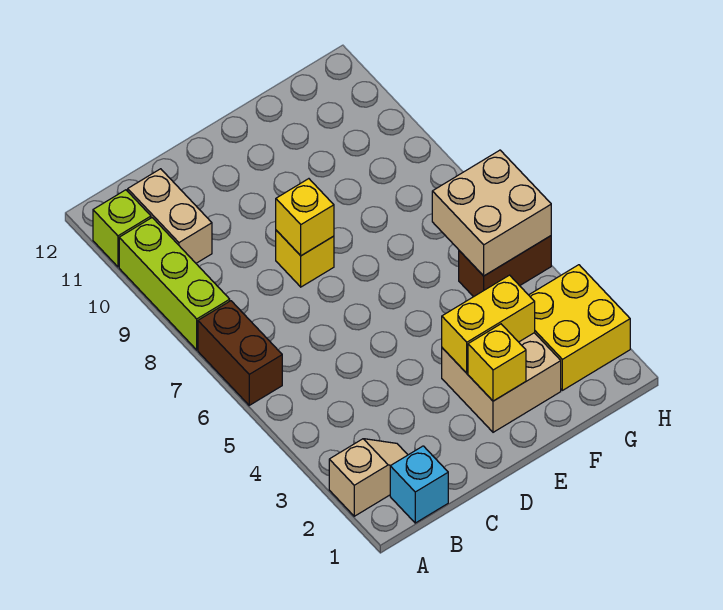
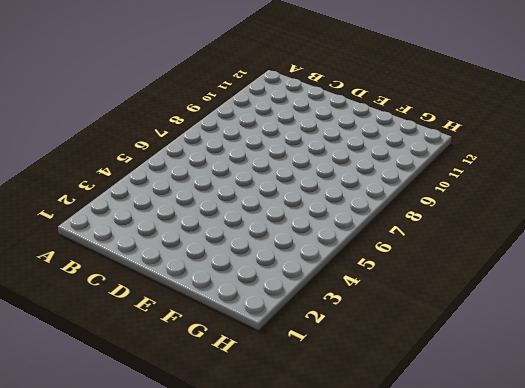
none -> tan 1x2 slope [329,439,408,516]
none -> brown 1x2 brick [198,301,282,405]
none -> lime 1x3 brick [119,218,230,350]

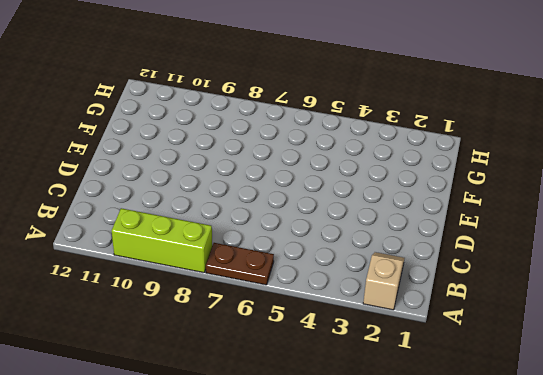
brown 1x2 plate [206,243,274,285] -> brown 1x2 brick [198,301,282,405]
none -> lime 1x1 brick [93,190,151,267]
none -> cyan 1x1 brick [390,446,448,523]
none -> tan 1x2 brick [128,169,212,263]

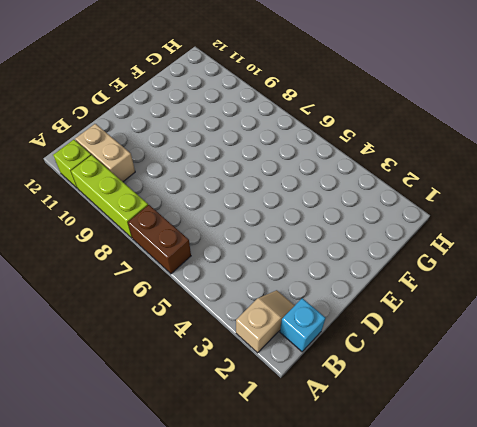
none -> yellow 1x1 brick [276,230,334,287]
none -> tan 2x2 brick [442,333,561,432]
none -> yellow 2x2 brick [529,265,630,390]

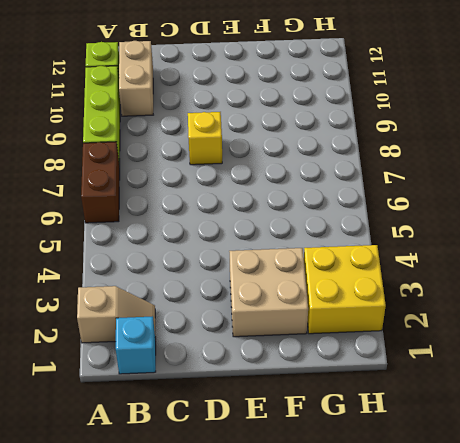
none -> brown 1x2 brick [459,236,551,297]
none -> yellow 1x1 brick [276,179,334,256]
none -> yellow 1x1 brick [468,324,526,401]

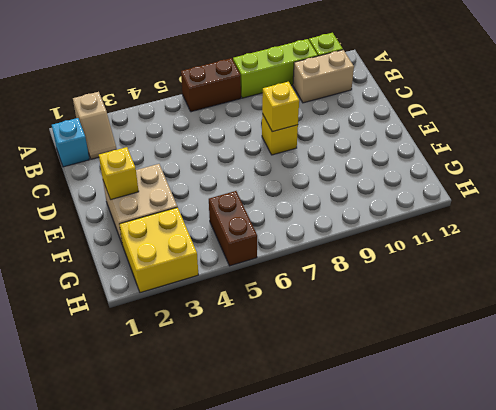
none -> yellow 1x2 brick [442,275,535,373]
none -> tan 2x2 brick [432,150,551,276]

